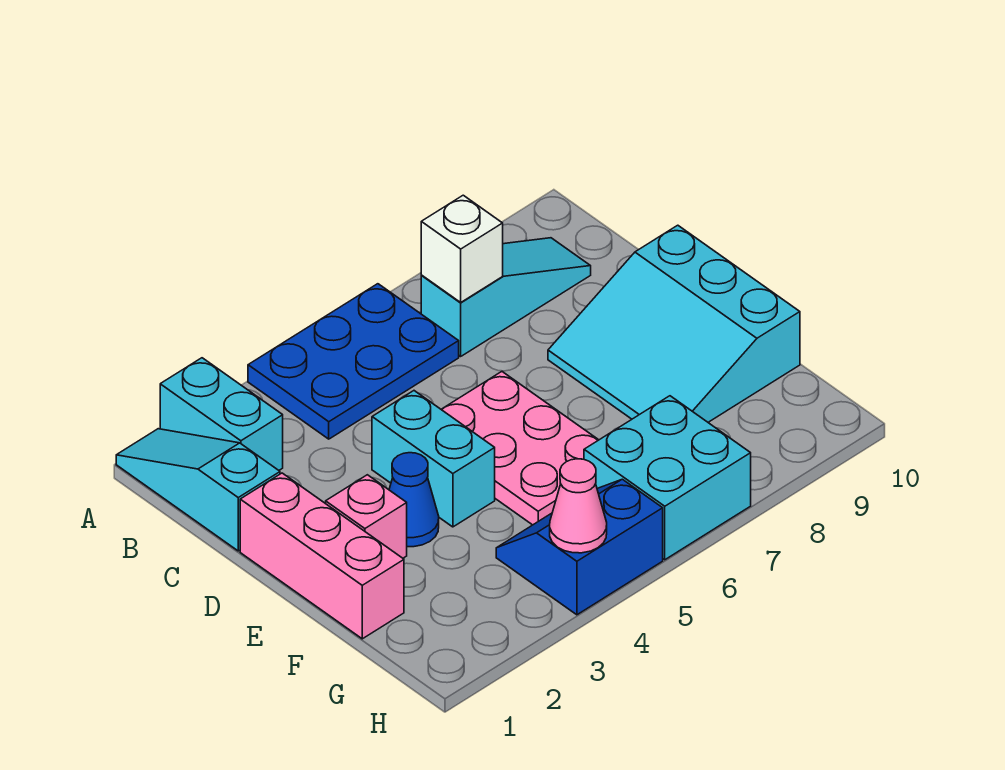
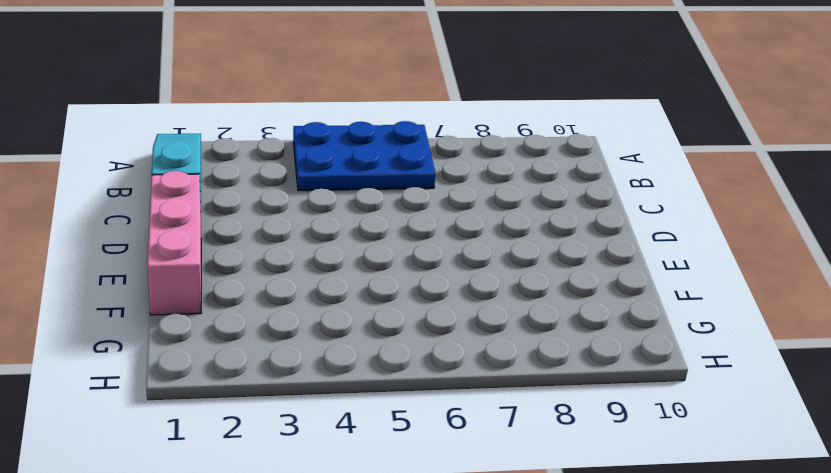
none -> cyan 1x2 brick [160,358,283,470]
none -> cyan 1x3 slope [421,238,591,356]
none -> cyan 1x2 brick [372,391,495,527]

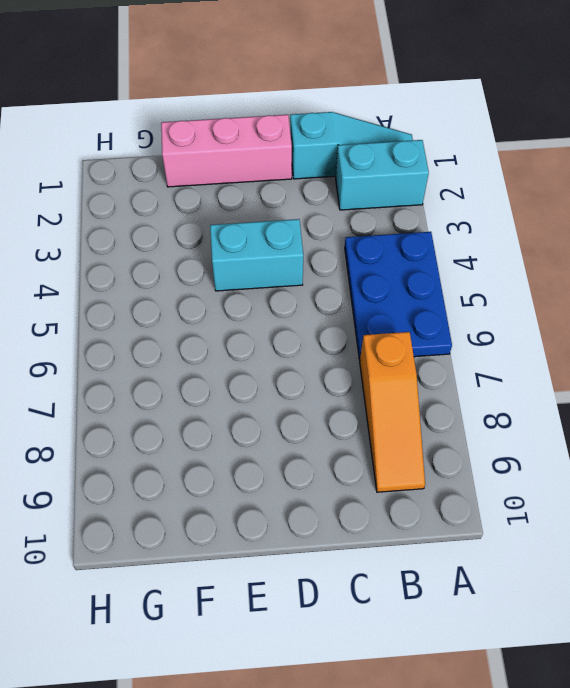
orange 1x3 slope [360,332,425,492] -> cyan 1x3 slope [421,238,591,356]
none -> pink 2x3 plate [441,372,598,525]
none -> cyan 3x3 slope [548,225,800,422]
none -> pink 1x1 brick [326,475,407,558]

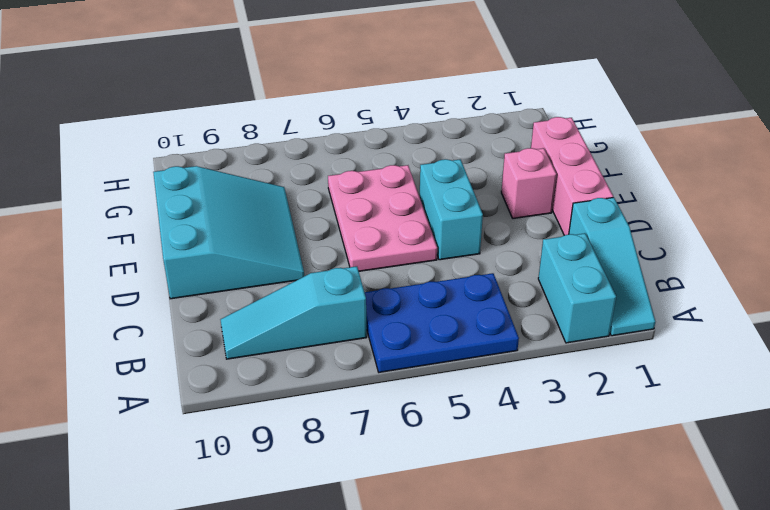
none -> blue 1x1 cone [389,453,439,547]
none -> blue 2x2 slope [496,479,663,615]
none -> cyan 2x2 brick [584,396,751,560]

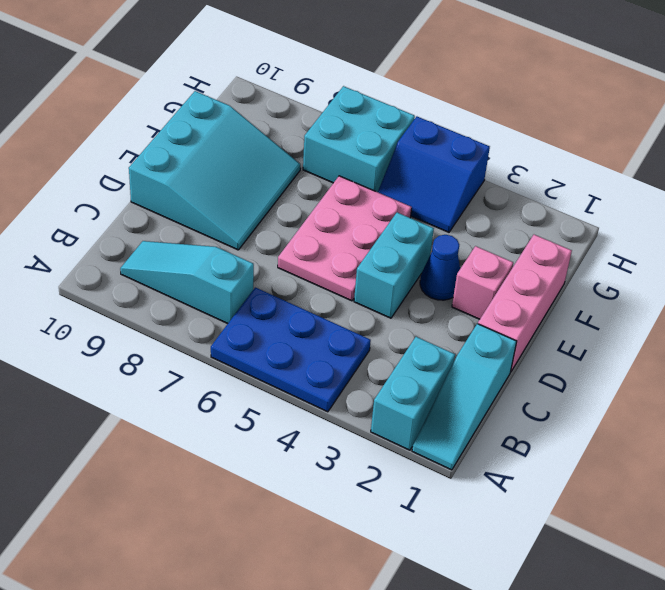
none -> white 1x1 brick [421,195,503,302]
none -> pink 1x1 cone [550,459,607,553]

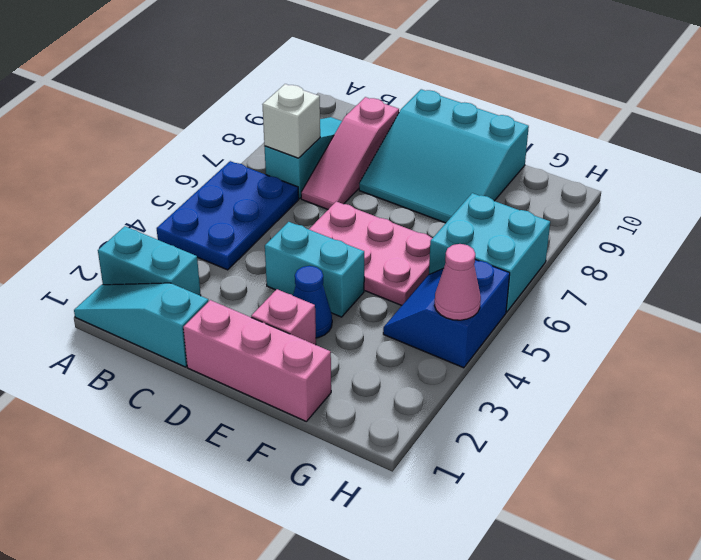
pink 1x3 slope [301,97,399,209] -> none

